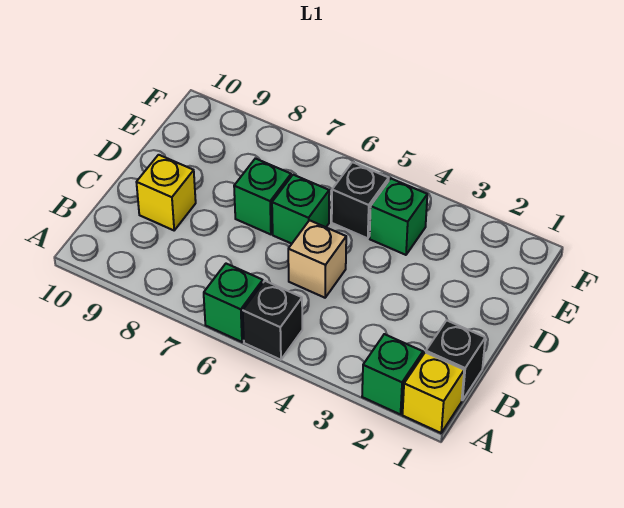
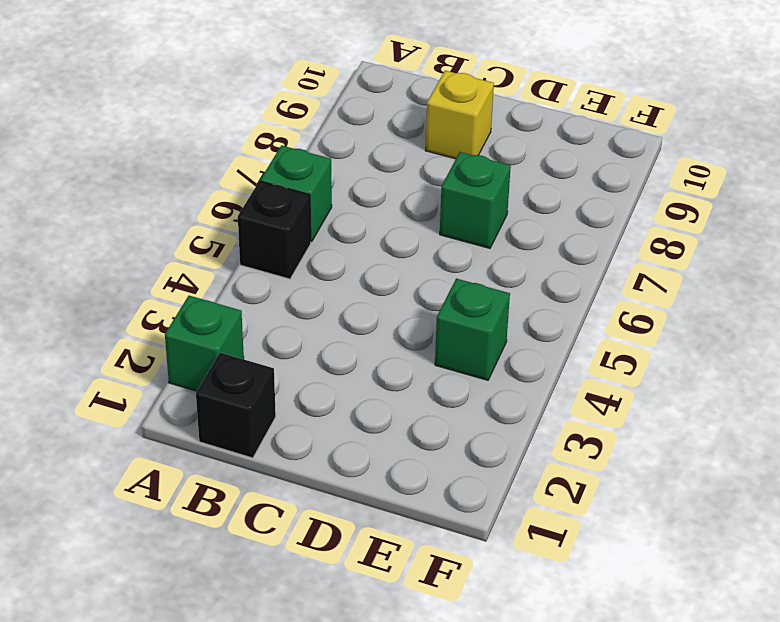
none -> yellow 1x1 brick [403,352,464,433]
none -> tan 1x1 brick [288,220,346,298]

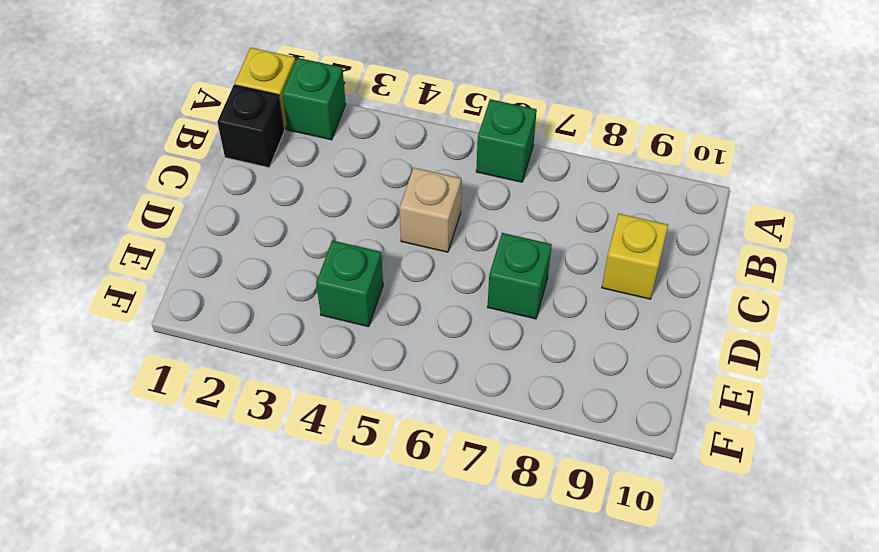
none -> black 1x1 brick [243,281,302,360]
none -> green 1x1 brick [272,175,329,244]

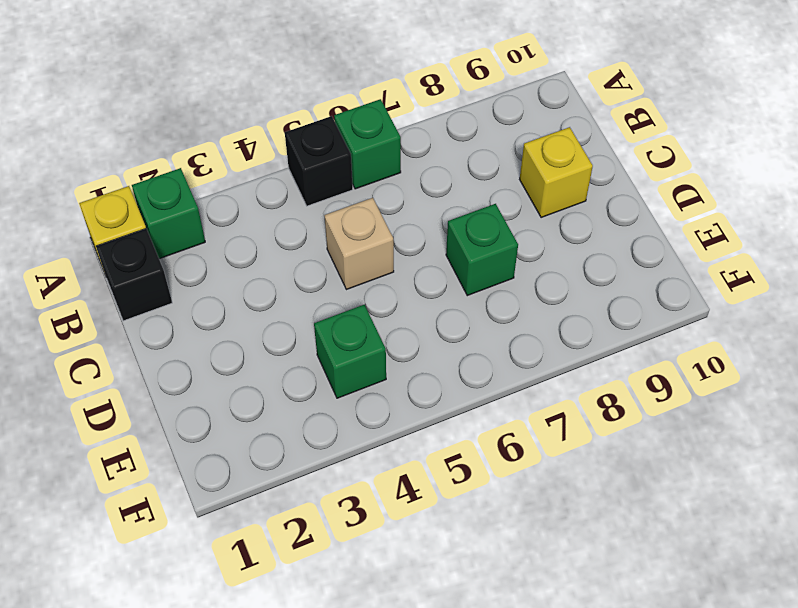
none -> green 1x1 brick [272,175,329,244]
none -> black 1x1 brick [332,162,389,238]

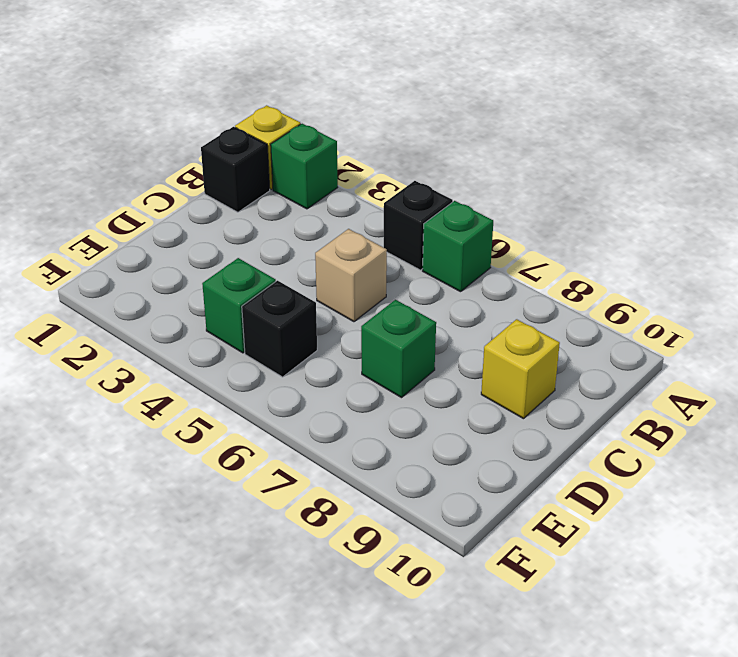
none -> green 1x1 brick [272,175,329,244]

